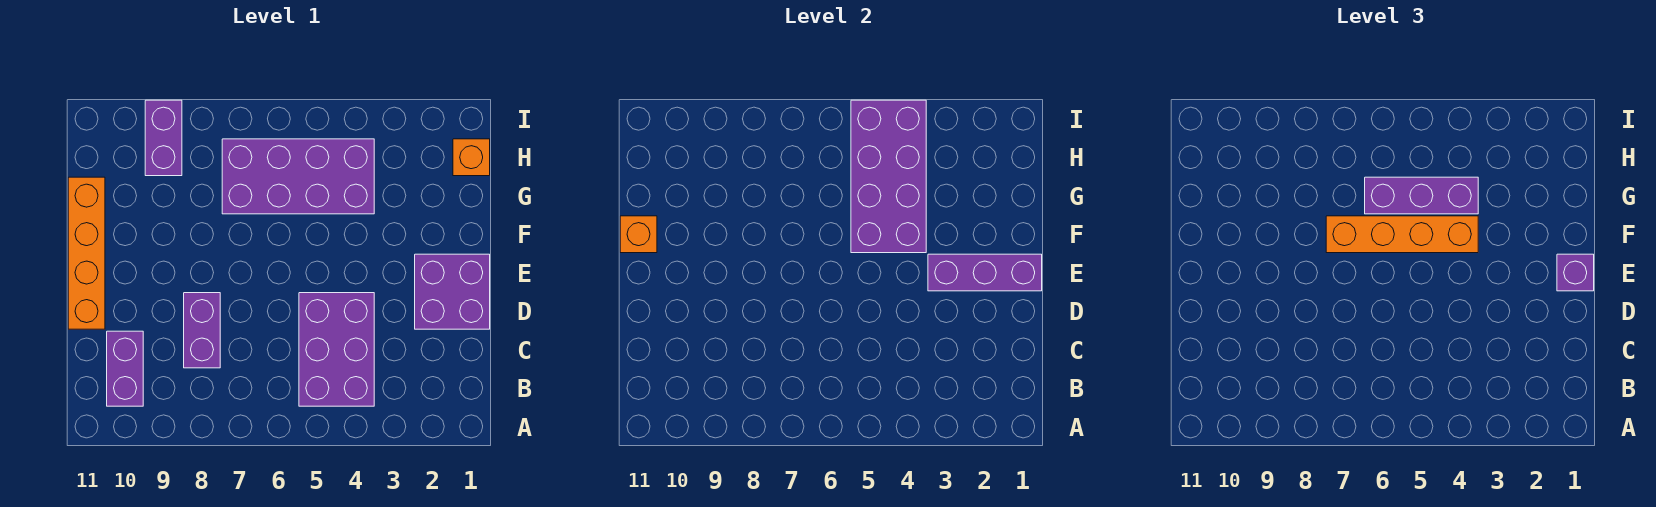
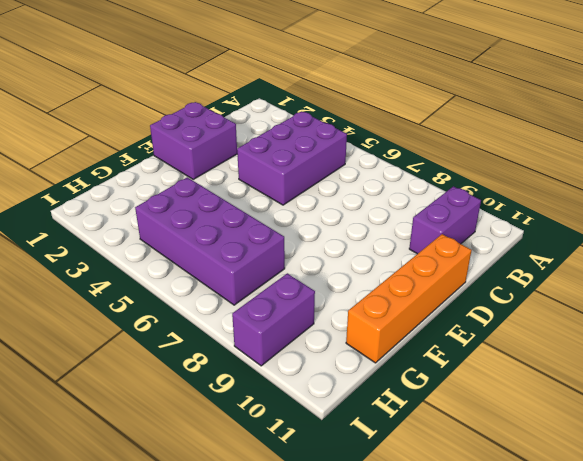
none -> purple 1x2 brick [184,293,220,368]
none -> orange 1x1 brick [453,139,490,176]
none -> purple 1x3 brick [928,254,1042,291]

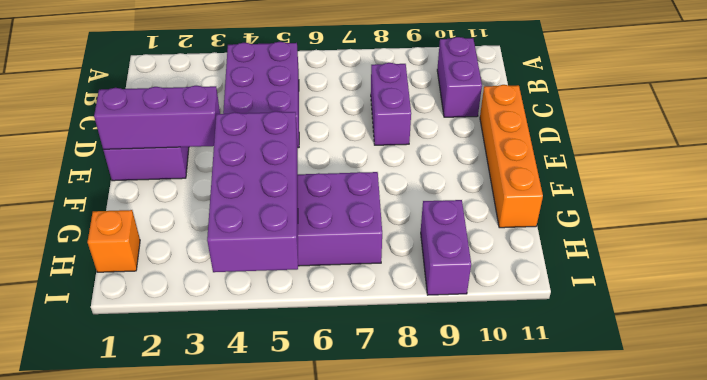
none -> orange 1x1 brick [620,216,657,253]
none -> purple 1x1 brick [1557,254,1594,291]
none -> orange 1x4 brick [1326,216,1478,253]

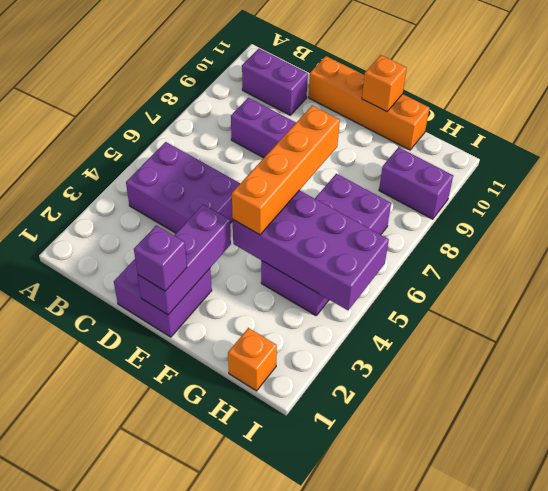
none -> purple 1x3 brick [1365,177,1478,214]

